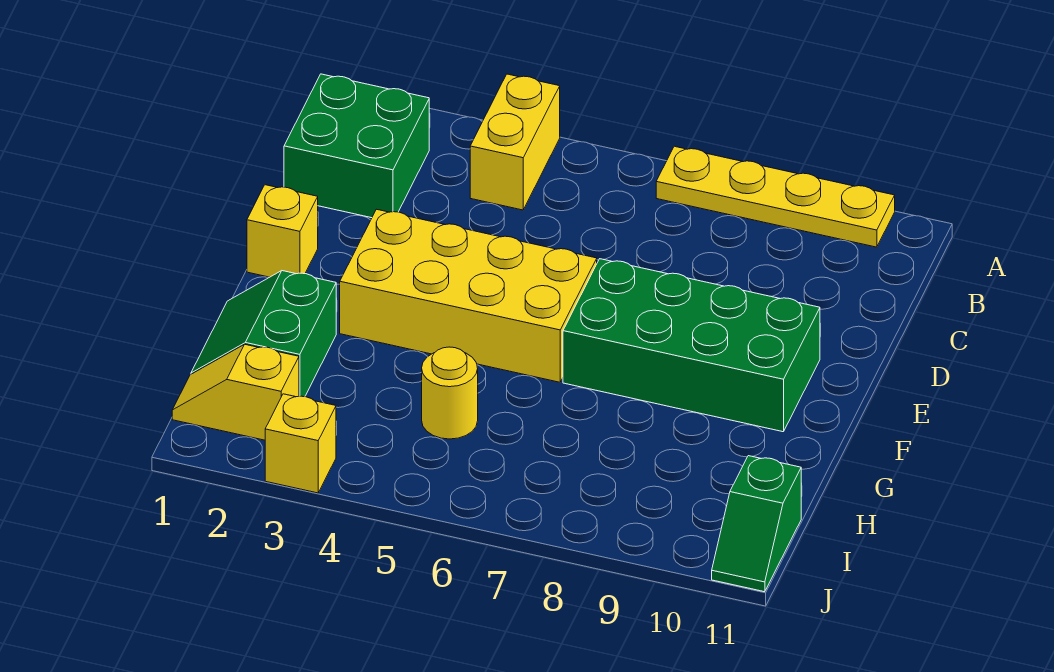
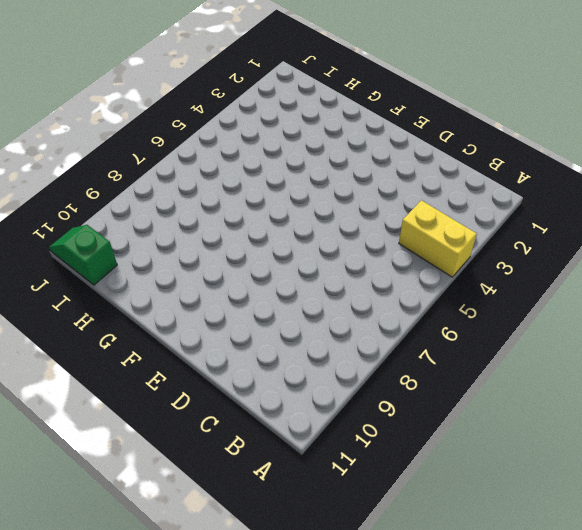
none -> yellow 1x4 plate [656,146,895,247]
none -> green 2x2 brick [284,74,429,218]

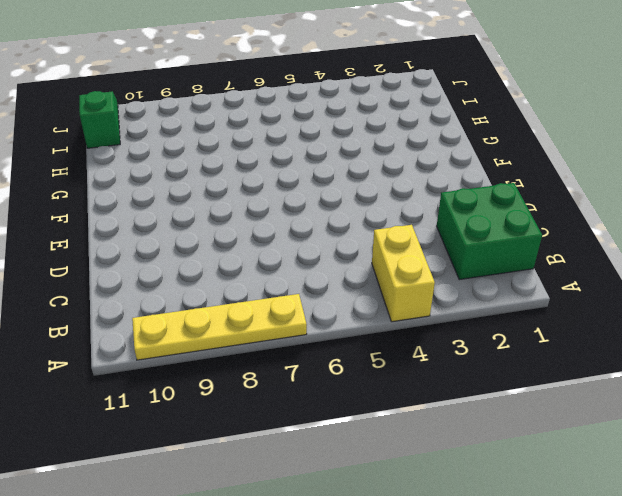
none -> yellow 1x1 brick [247,185,318,277]
none -> yellow 2x4 brick [340,209,597,382]

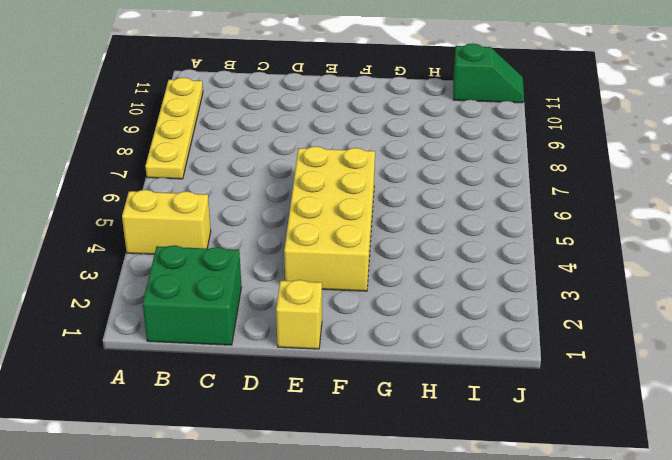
none -> green 2x4 brick [563,259,820,432]
none -> green 2x2 slope [191,271,336,397]

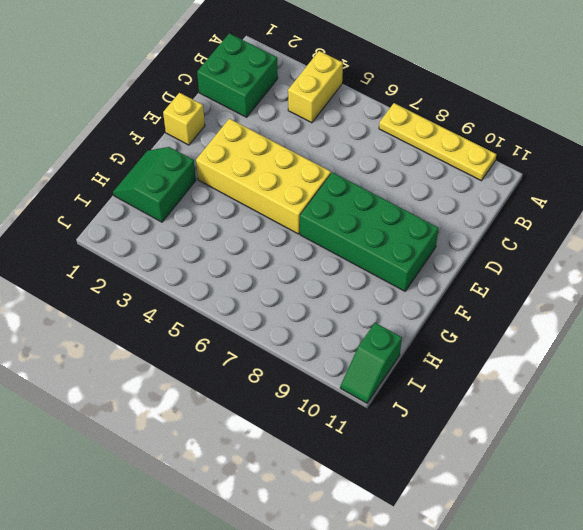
none -> yellow 1x1 round brick [422,347,478,439]
none -> yellow 1x2 slope [172,344,299,440]

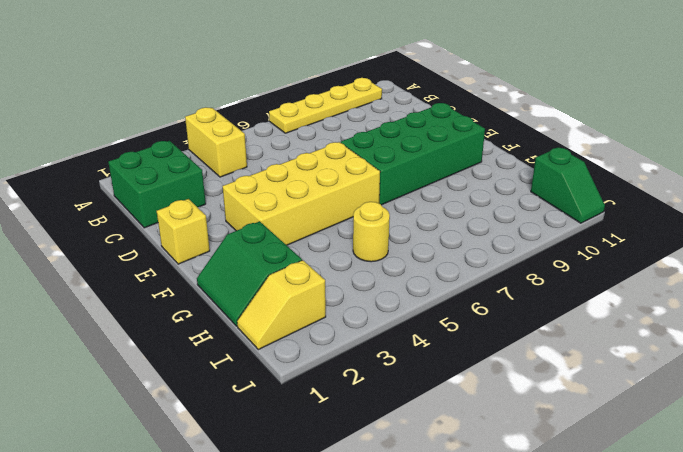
none -> yellow 1x1 brick [265,394,336,493]

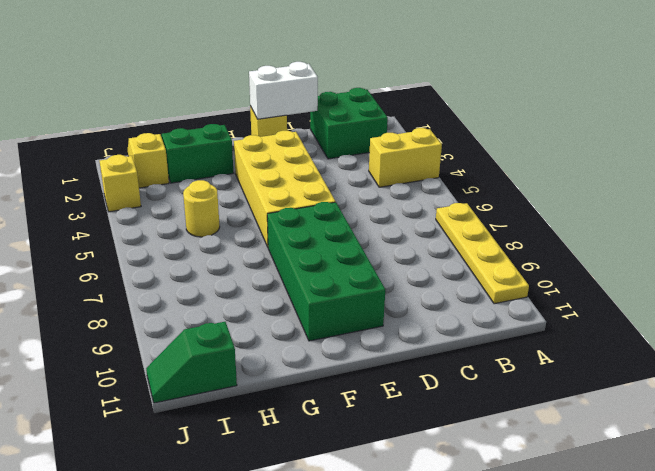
white 1x2 brick [249,62,318,119] -> none

